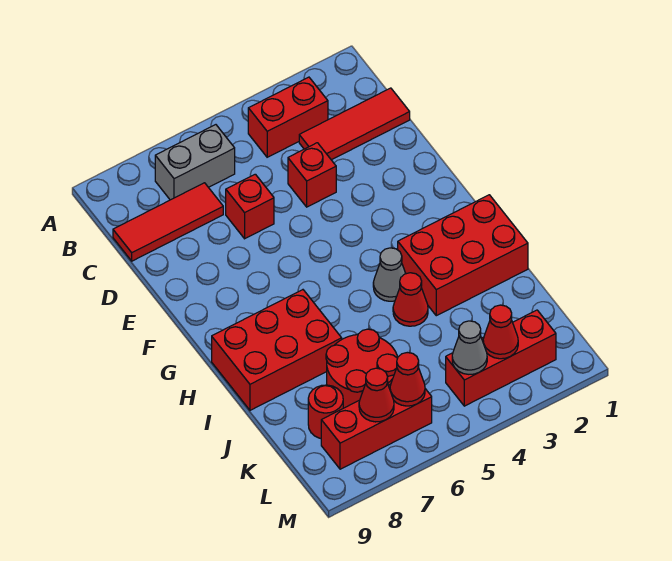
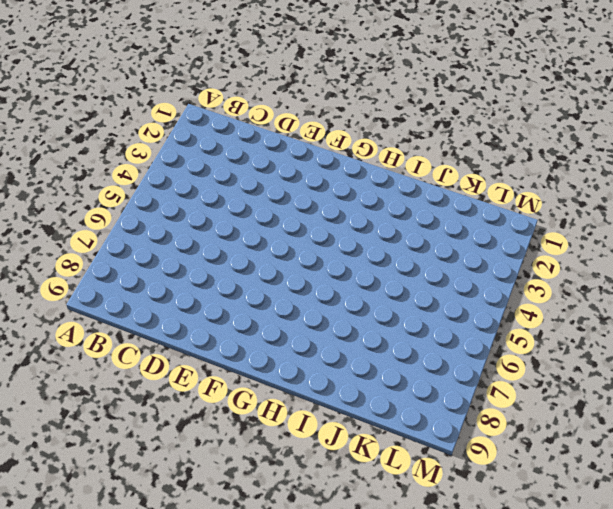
none -> red 1x2 brick [248,77,328,157]
none -> grey 1x2 brick [155,125,235,200]
none -> red 1x3 tile [299,88,410,160]

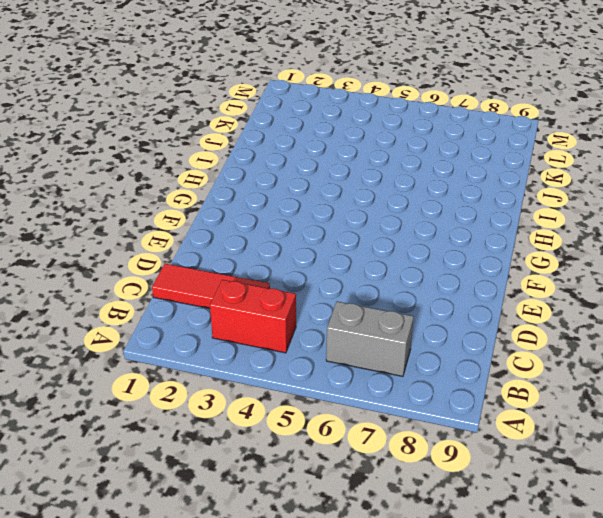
none -> red 1x3 tile [113,183,223,261]
none -> red 1x1 brick [288,143,336,207]
none -> red 1x1 brick [226,174,274,239]

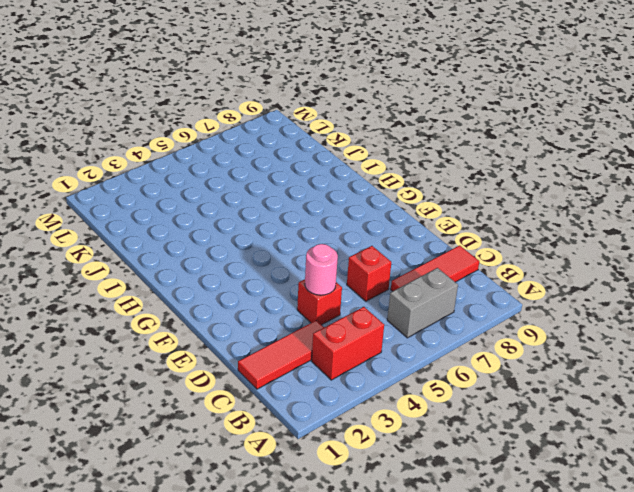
pink 1x1 round brick [305,244,338,295] -> none
none -> red 2x3 brick [398,195,528,316]
none -> grey 1x1 cone [373,248,406,301]
none -> red 2x3 brick [212,290,342,410]

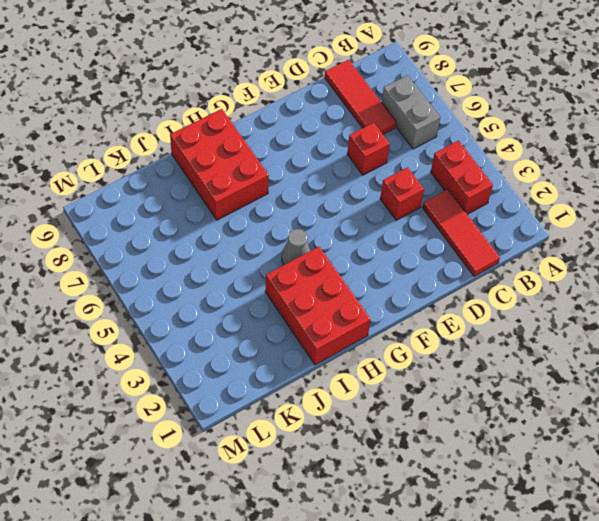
none -> red 1x1 cone [393,273,428,326]
none -> red 2x2 round brick [326,329,398,408]
none -> red 1x1 round brick [308,385,343,438]

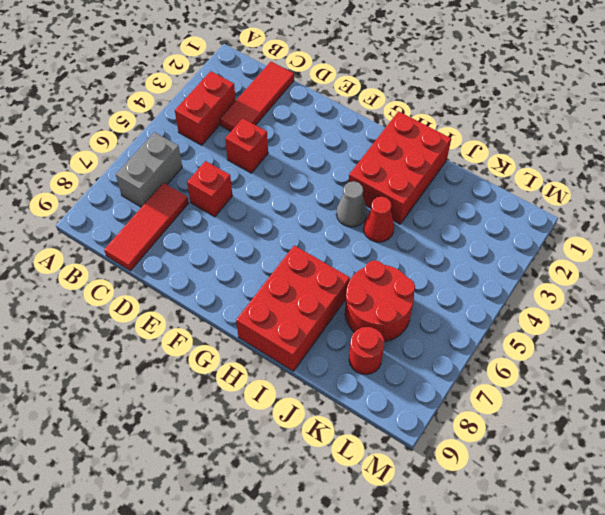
none -> red 1x3 brick [446,310,556,406]
none -> red 1x3 brick [321,385,432,469]
none -> red 1x1 cone [483,305,518,359]

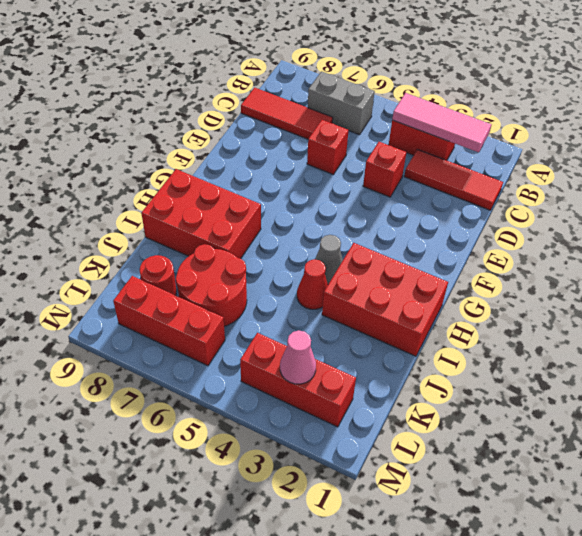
pink 1x3 tile [392,93,492,152] -> none
pink 1x1 cone [280,330,316,384] -> red 1x1 cone [483,305,518,359]
none -> grey 1x1 cone [452,321,487,374]
none -> red 1x1 cone [390,353,425,406]
none -> red 1x1 cone [359,368,394,422]

